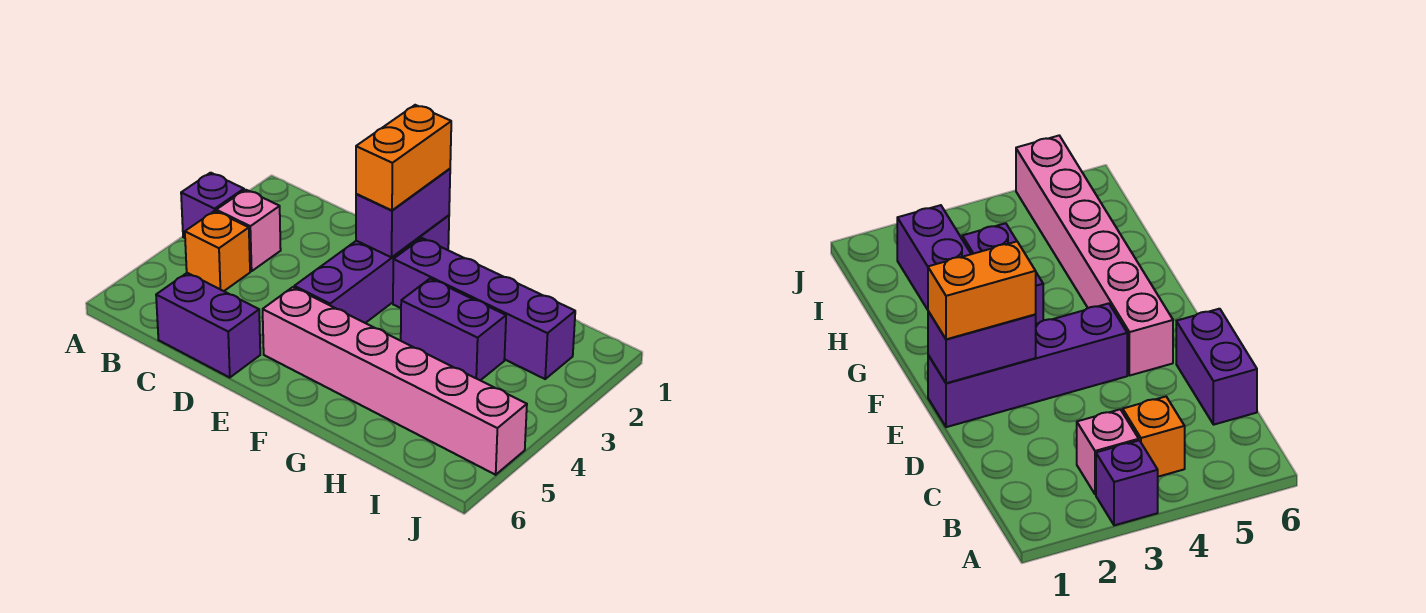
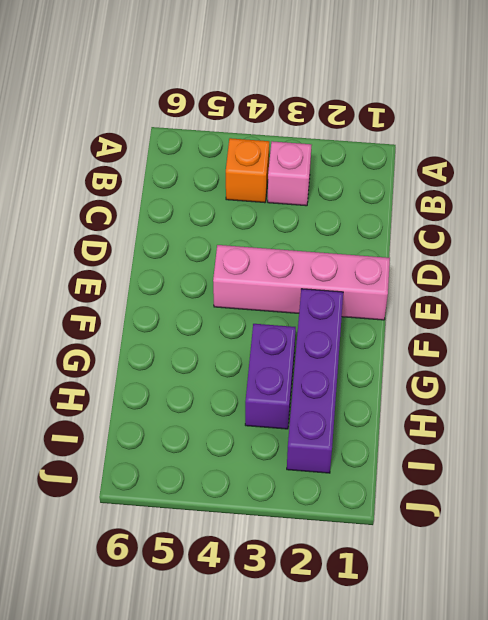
pink 1x4 brick [213,245,390,320] -> purple 1x4 brick [294,215,449,323]
none -> purple 1x1 brick [181,173,244,238]
none -> purple 1x2 brick [156,273,260,378]

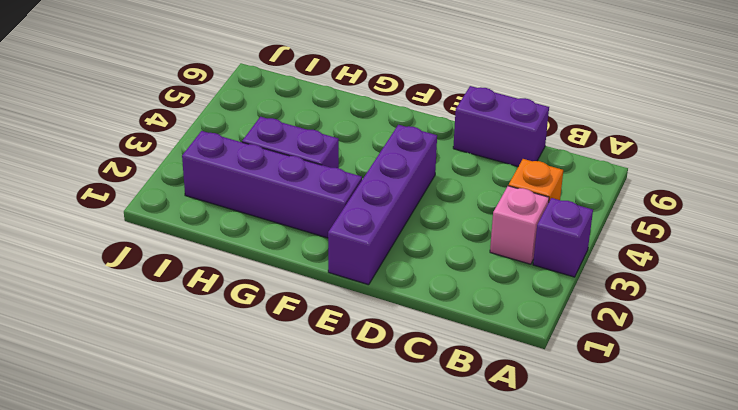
none -> pink 1x6 brick [263,287,527,475]
none -> purple 1x2 brick [356,169,450,257]

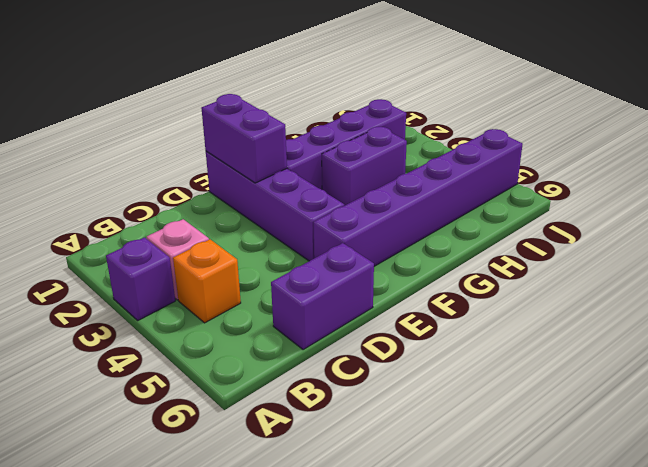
purple 1x6 brick [313,129,523,266] -> pink 1x6 brick [263,287,527,475]
none -> orange 1x2 brick [356,105,451,210]

